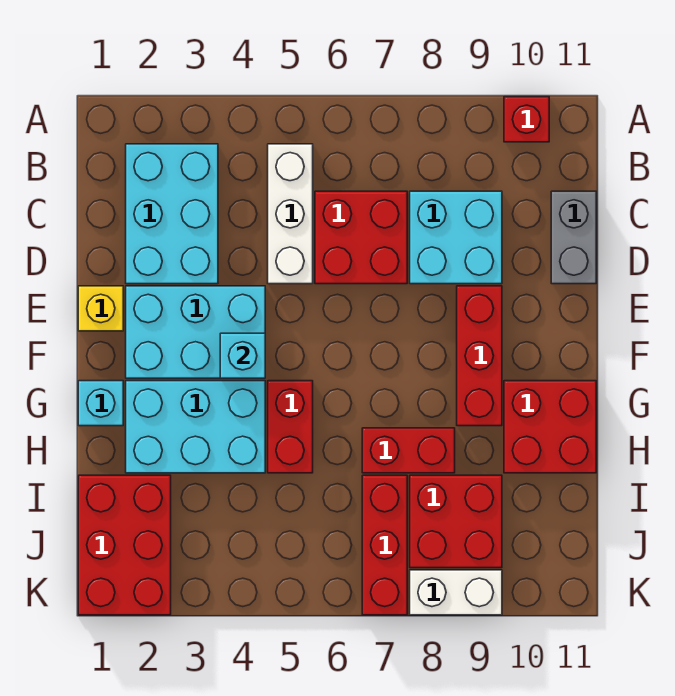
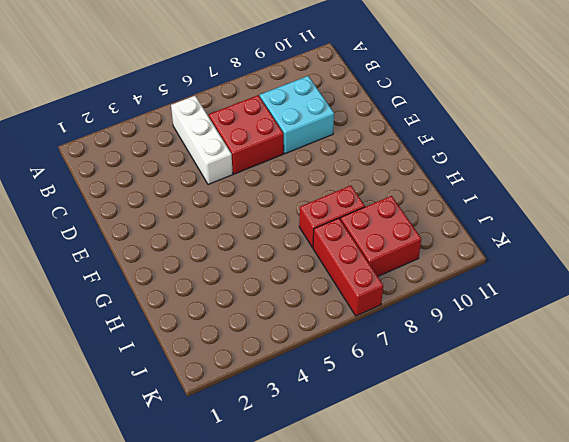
none -> red 1x1 brick [504,97,549,142]
none -> cyan 2x3 brick [126,144,218,284]
none -> grey 1x2 brick [551,191,596,284]

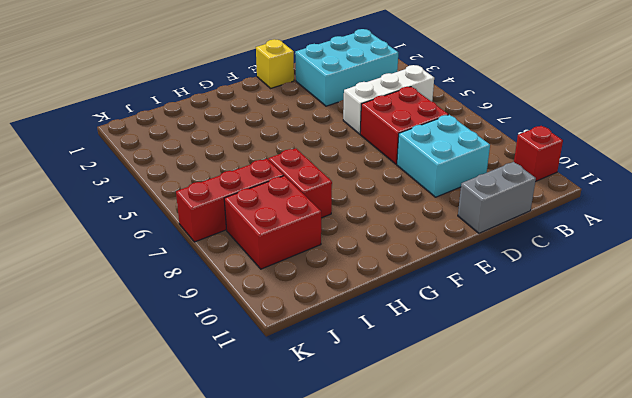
none -> cyan 2x3 brick [126,286,265,378]
none -> red 1x3 brick [457,286,502,426]
none -> cyan 1x1 brick [78,381,123,426]

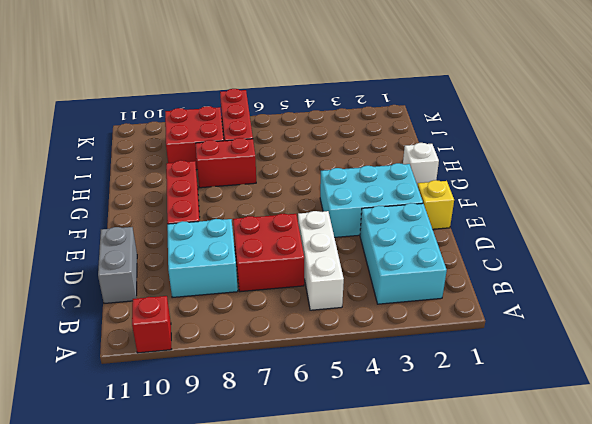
white 1x1 brick [403,143,439,186] -> cyan 1x1 brick [78,381,123,426]
none -> cyan 2x3 brick [126,381,265,473]
none -> red 1x2 brick [268,381,313,473]
none -> red 2x2 brick [504,381,596,473]

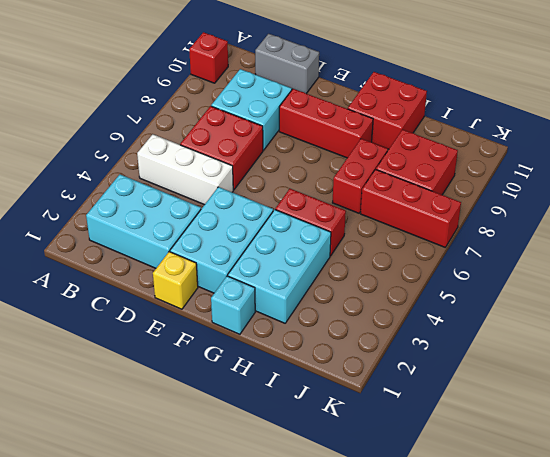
none -> red 2x3 brick [78,475,171,615]
none -> white 1x2 brick [410,570,502,615]
none -> cyan 1x1 brick [220,333,265,378]

